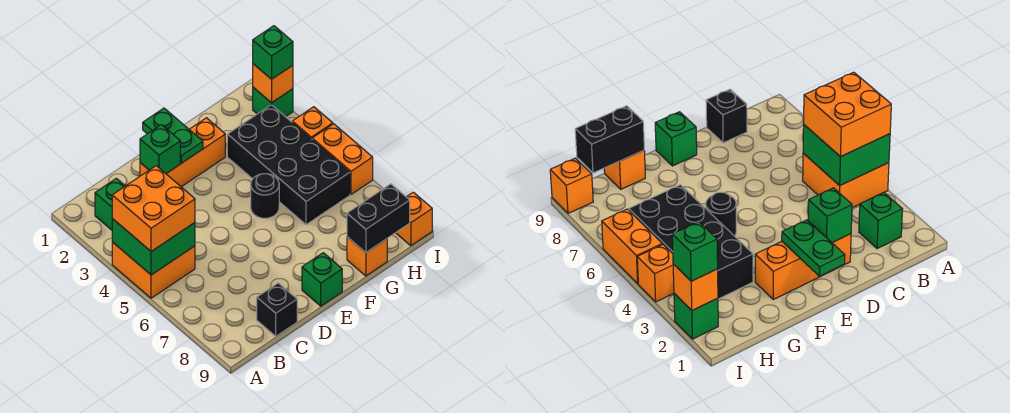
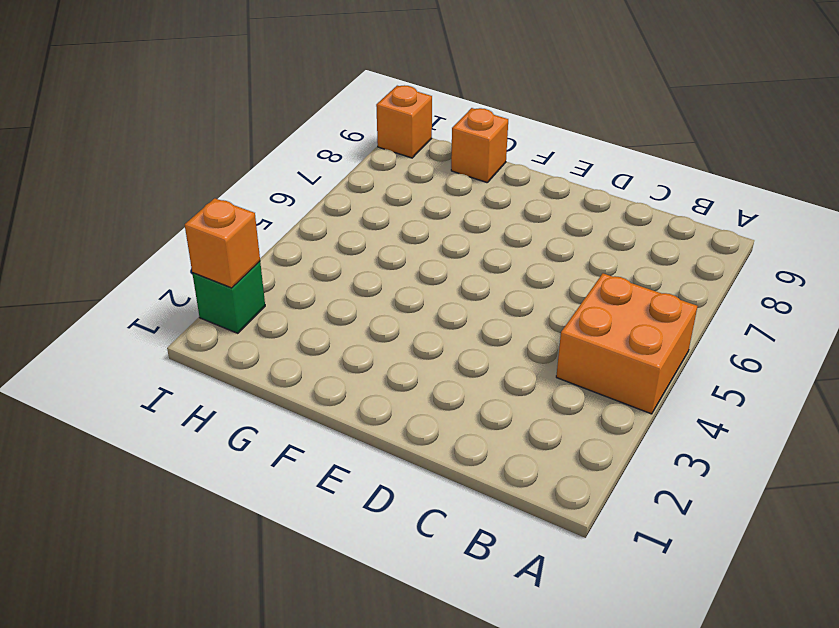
none -> green 1x1 brick [95,178,125,230]
none -> black 1x1 brick [257,283,297,336]
none -> orange 1x3 brick [140,118,225,187]

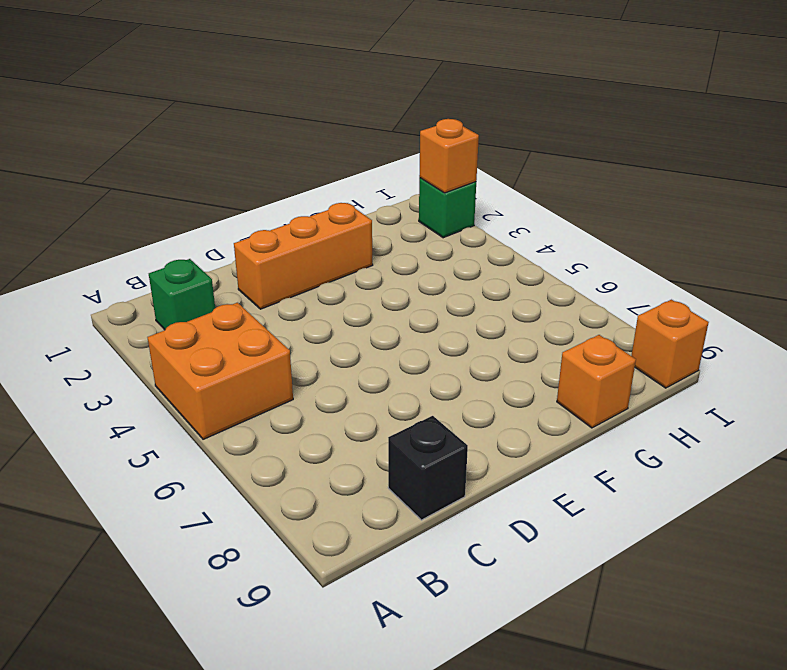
none -> green 1x1 brick [302,253,342,306]
none -> black 1x1 round brick [251,174,279,218]
none -> black 2x4 brick [227,105,350,225]

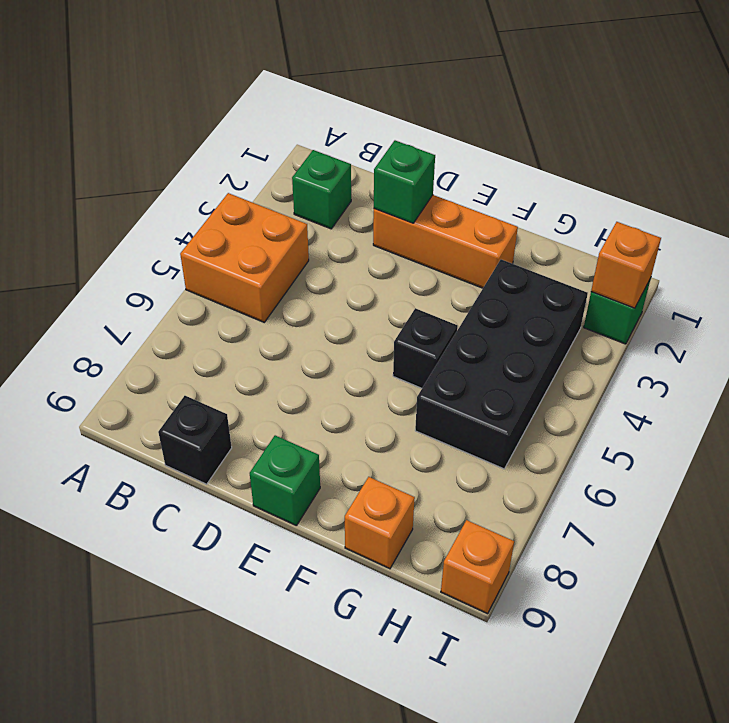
black 1x1 brick [393,308,458,388] -> black 1x1 round brick [251,174,279,218]
none -> orange 1x1 brick [292,107,333,139]
none -> orange 1x2 brick [312,124,373,194]
none -> green 2x2 brick [112,219,195,275]

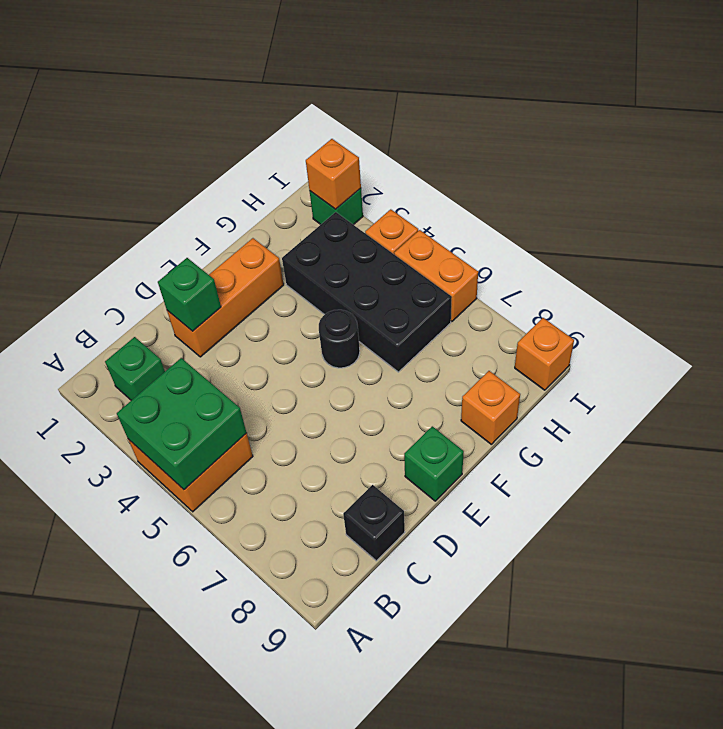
none -> green 1x2 plate [143,108,203,163]
none -> black 1x2 brick [347,184,410,252]
none -> orange 2x2 brick [112,166,195,251]

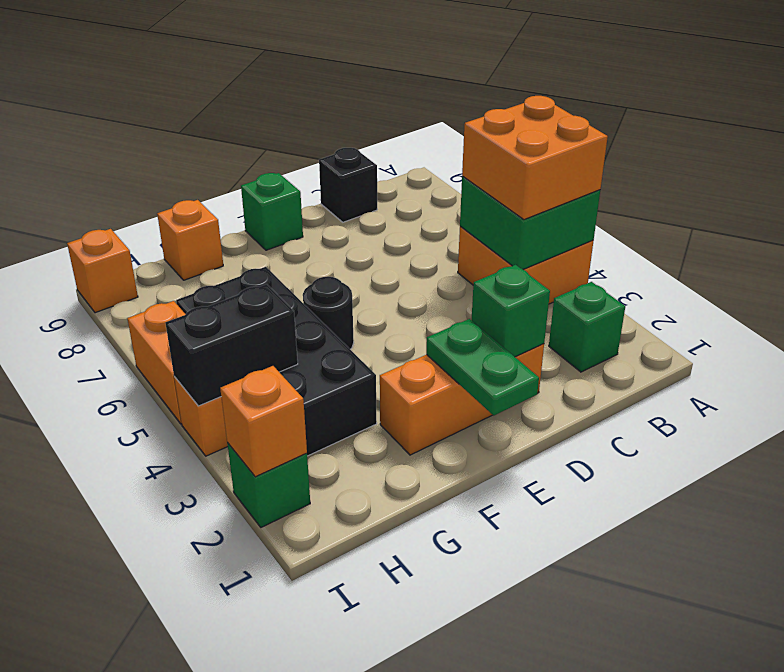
black 1x2 brick [166,284,298,406] -> black 1x2 brick moved to [347,184,410,252]
none -> green 1x1 brick [253,26,293,79]

